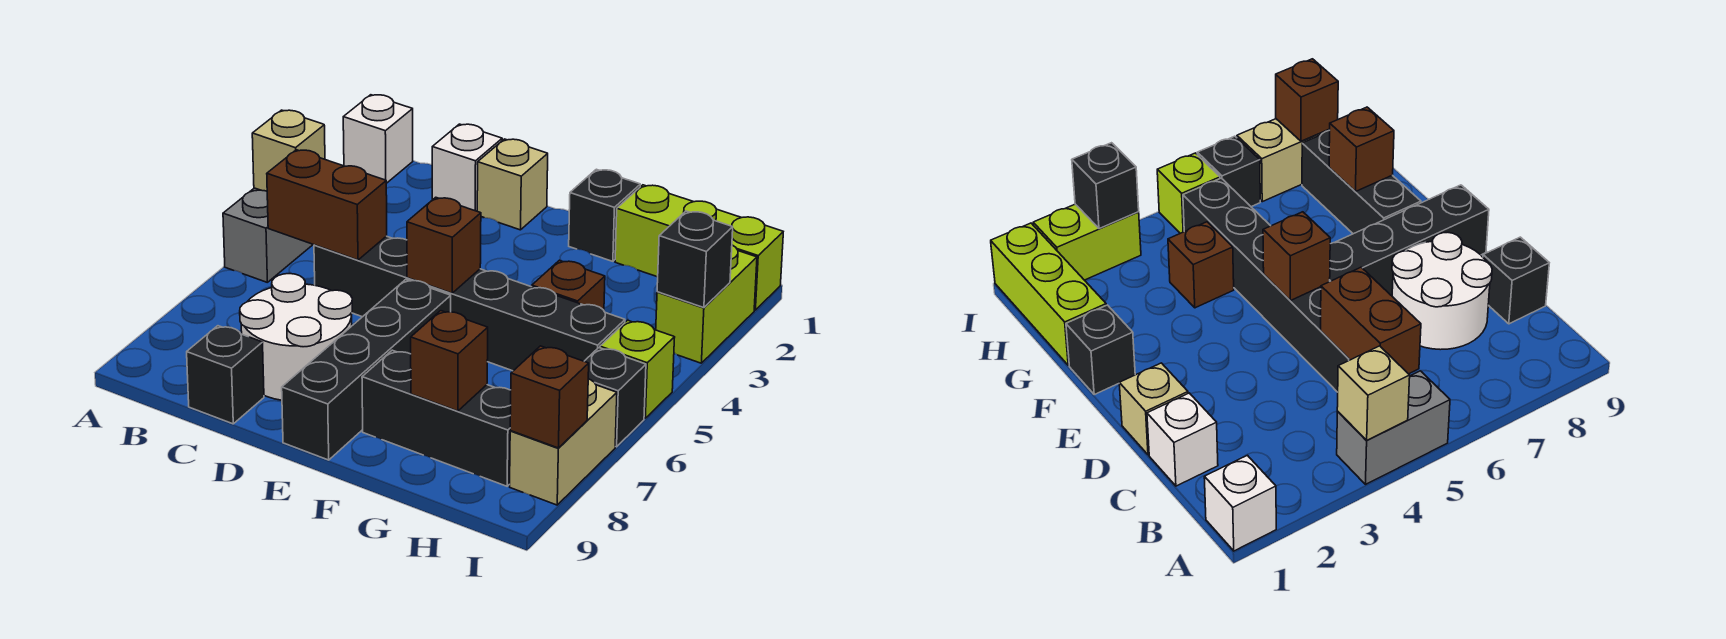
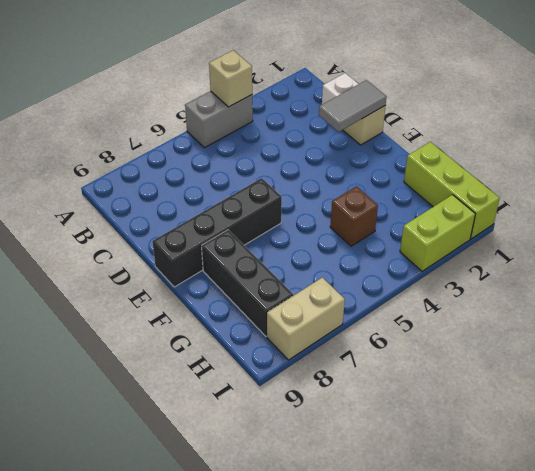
grey 1x2 tile [319,80,387,132] -> none
none -> white 1x1 brick [343,95,413,183]
none -> black 1x6 brick [314,236,625,371]
none -> white 2x2 round brick [240,274,352,400]

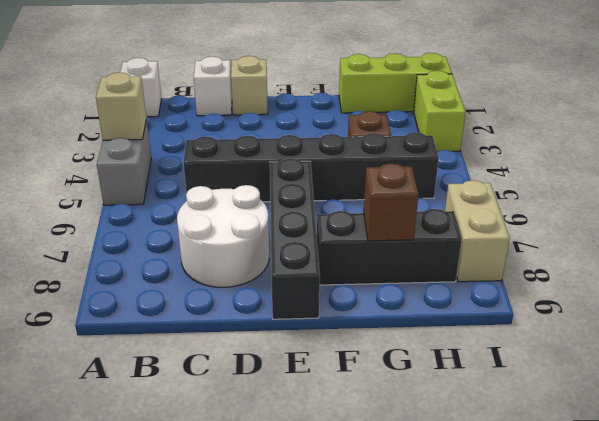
none -> black 1x1 brick [187,326,264,424]
none -> black 1x1 brick [569,169,640,261]
none -> lime 1x1 brick [600,320,675,418]

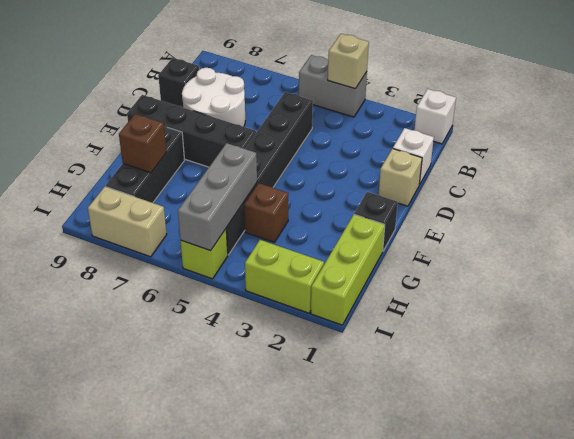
grey 1x3 brick [178,143,257,251] -> none
none -> black 1x1 brick [584,348,646,447]
none -> brown 1x2 brick [267,150,387,260]
none -> brown 1x1 brick [407,197,481,293]

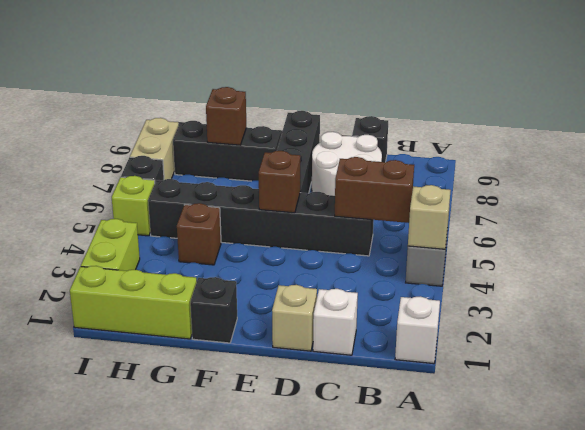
none -> black 1x1 brick [657,211,733,308]
none -> brown 1x1 brick [510,346,589,448]

